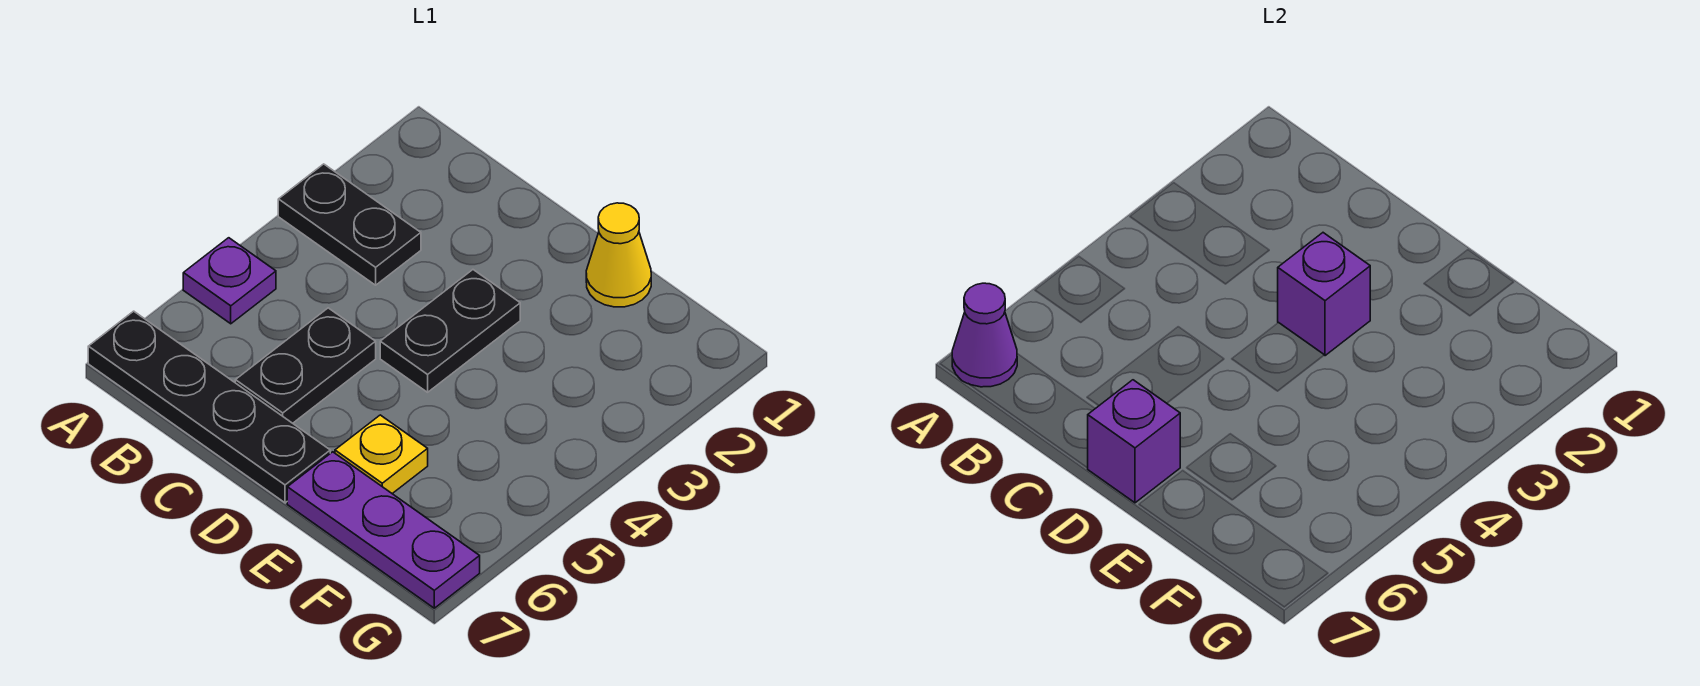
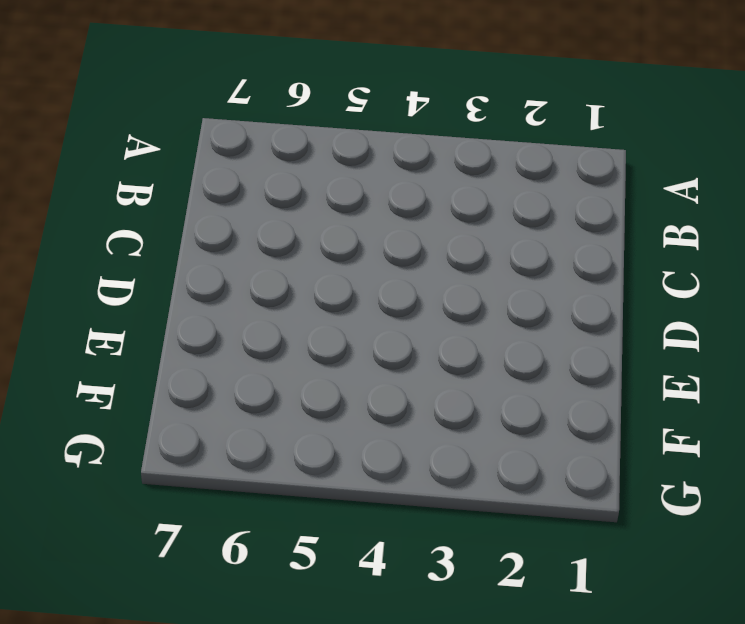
none -> black 1x2 plate [278,164,421,285]
none -> purple 1x1 plate [183,238,276,324]

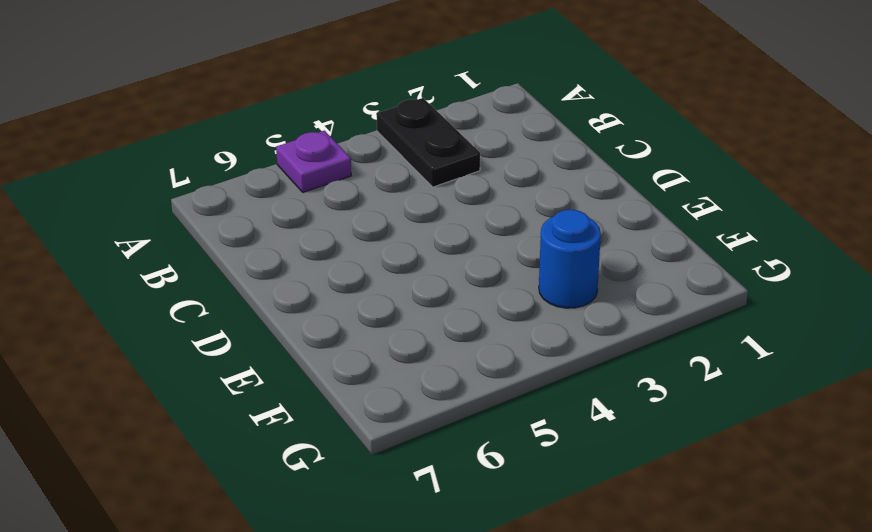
blue 1x1 round brick [539,210,601,308] -> none
none -> black 1x4 plate [88,311,330,503]
none -> black 1x2 plate [235,308,376,423]

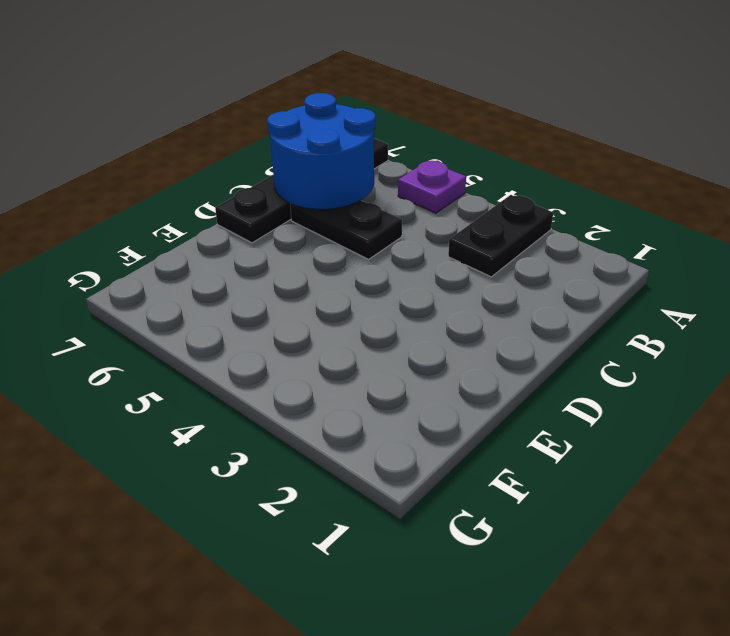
blue 2x2 round brick [267,93,376,209] -> none
none -> black 1x2 plate [380,270,520,392]
none -> yellow 1x1 cone [586,203,651,307]

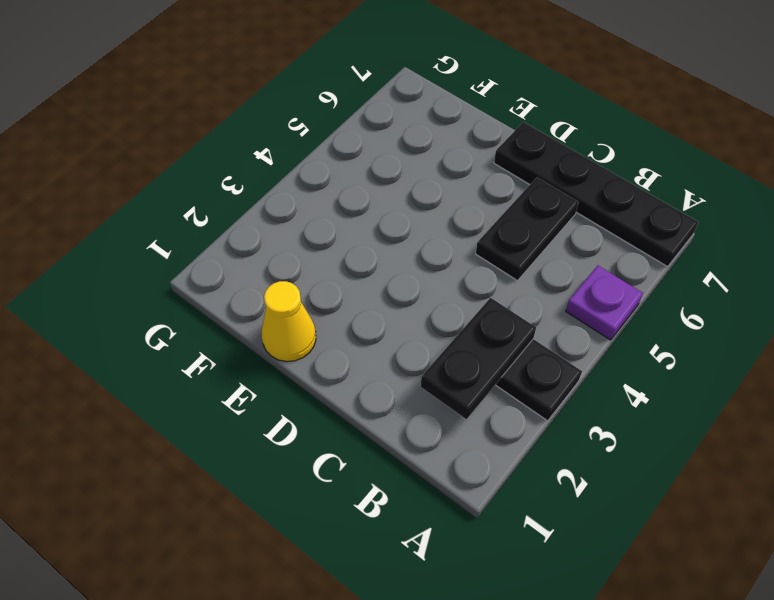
black 1x2 plate [421,298,536,419] -> black 1x2 plate moved to [380,270,520,392]
none -> yellow 1x1 plate [335,415,428,494]
none -> purple 1x3 plate [287,452,480,608]

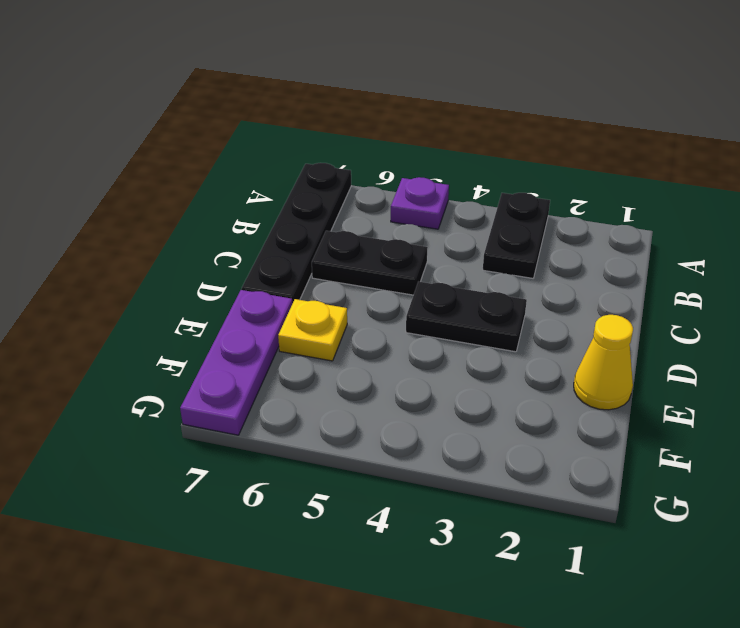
none -> purple 1x1 cone [952,283,1017,387]
none -> purple 1x1 brick [1278,233,1370,356]

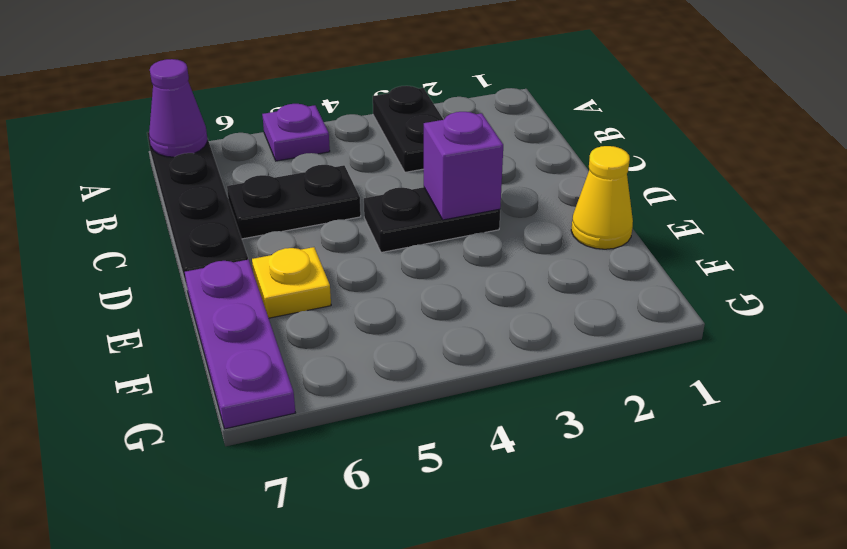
none -> purple 1x1 brick [1088,380,1180,503]

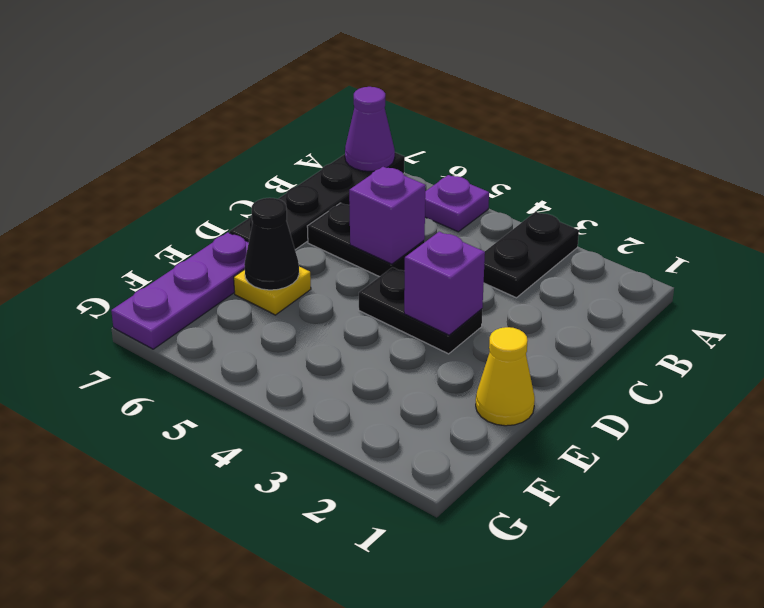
purple 1x1 brick [349,167,426,264] -> purple 1x1 brick moved to [1088,380,1180,503]
black 1x1 cone [244,198,299,290] -> none

